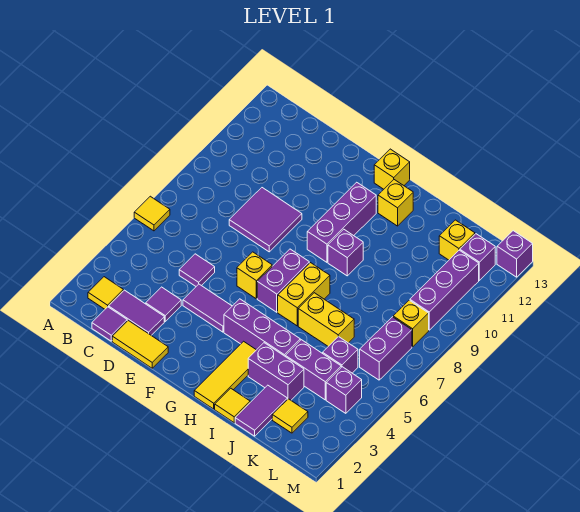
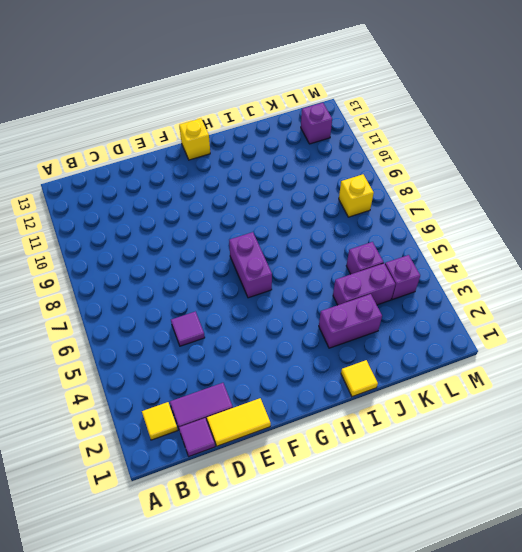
none -> yellow 1x1 tile [134,196,170,231]
none -> purple 1x1 tile [146,287,181,321]
none -> purple 2x2 tile [229,188,302,252]
none -> purple 1x2 tile [183,284,232,332]

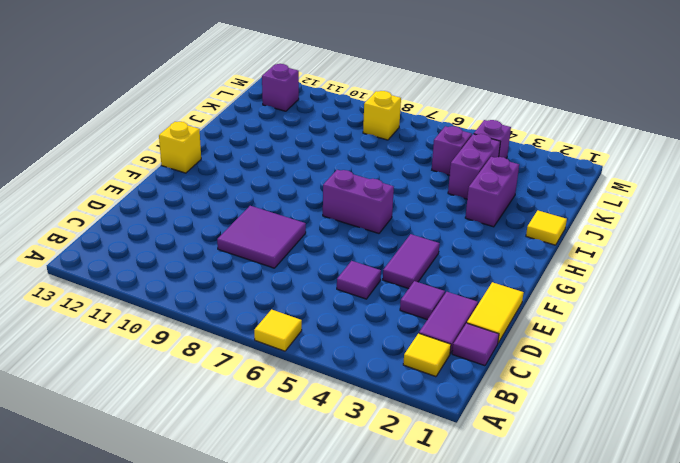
none -> yellow 1x1 brick [237,252,272,299]
none -> purple 1x3 brick [224,299,300,356]
none -> purple 1x3 brick [307,182,376,262]
none -> yellow 1x3 tile [194,341,256,409]

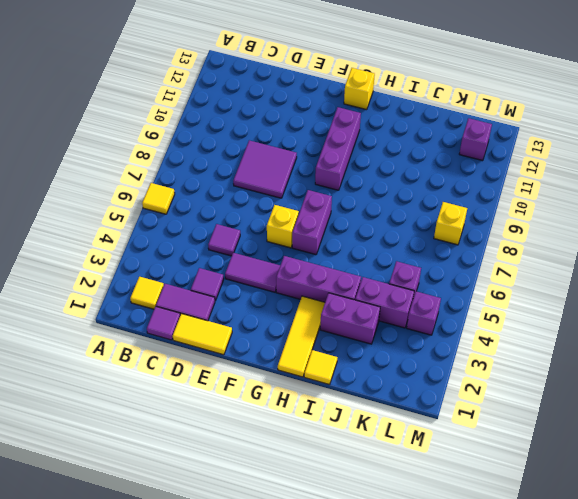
none -> yellow 1x2 brick [278,263,330,326]
none -> purple 1x1 brick [328,229,363,276]
none -> yellow 1x1 brick [378,180,413,226]
none -> yellow 1x2 brick [298,293,354,346]

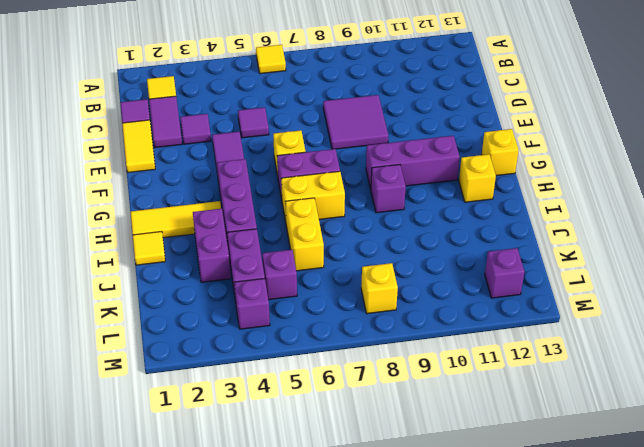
none -> purple 1x2 tile [235,385,287,436]
none -> yellow 1x1 tile [272,399,308,433]
none -> yellow 1x1 brick [439,220,475,260]
none -> purple 1x2 brick [360,317,412,380]

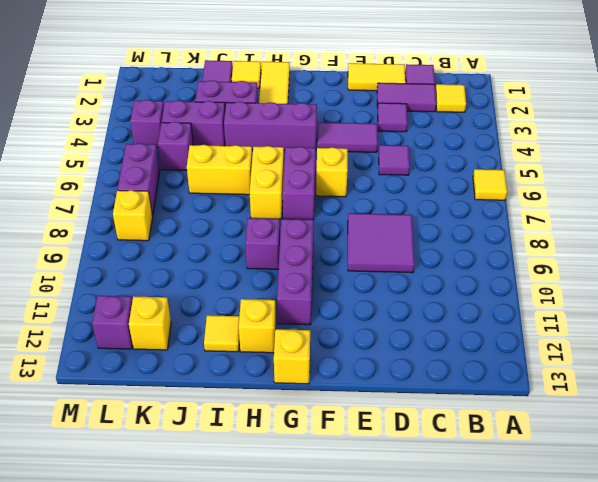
yellow 1x1 tile [204,315,240,352] -> yellow 1x1 tile moved to [272,399,308,433]
none -> purple 1x3 brick [410,250,479,330]
none -> purple 1x1 brick [497,231,533,277]

